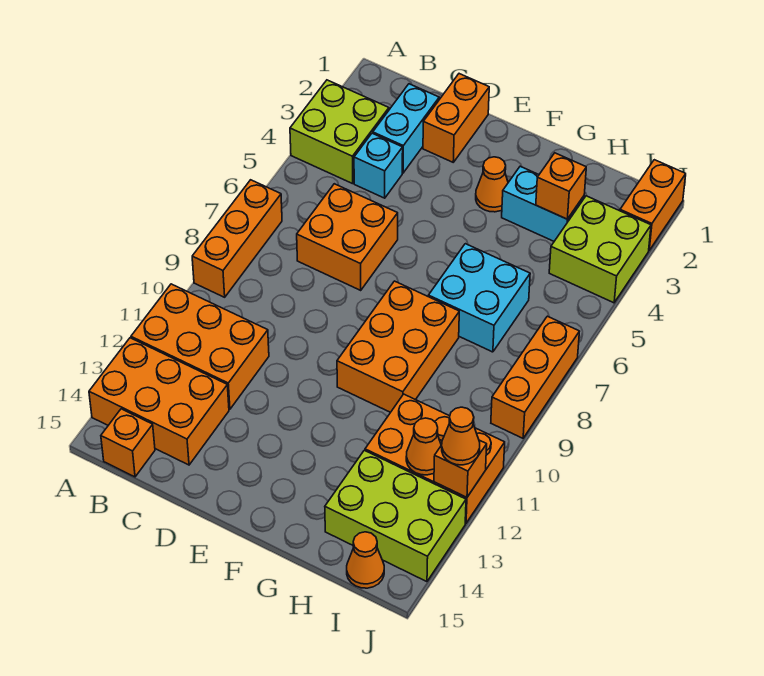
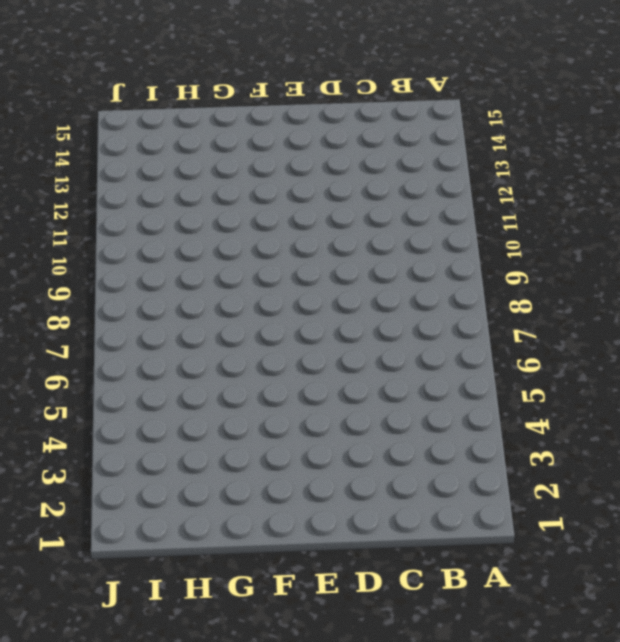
none -> lime 2x2 brick [290,80,389,184]
none -> orange 1x3 brick [192,180,282,297]
none -> orange 2x3 brick [131,284,269,409]

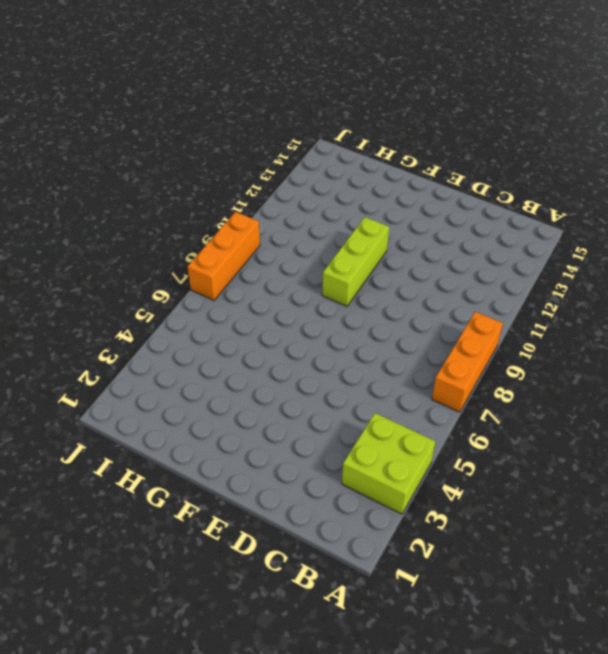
lime 1x3 brick [322,217,389,306] -> orange 2x3 brick [337,281,459,412]
none -> orange 2x3 brick [131,284,269,409]
none -> orange 2x3 brick [89,338,229,465]
none -> orange 1x1 brick [101,409,155,477]

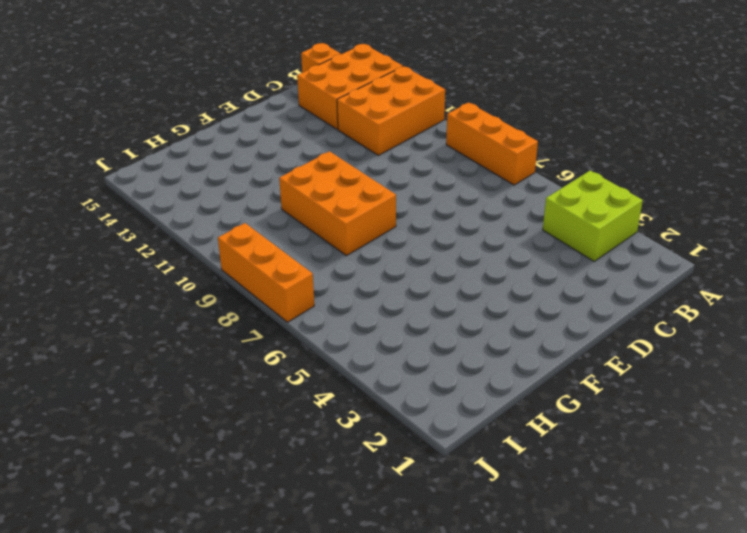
none -> cyan 1x2 brick [373,84,439,173]
none -> cyan 1x1 brick [354,133,403,198]
none -> orange 2x2 brick [297,184,398,290]

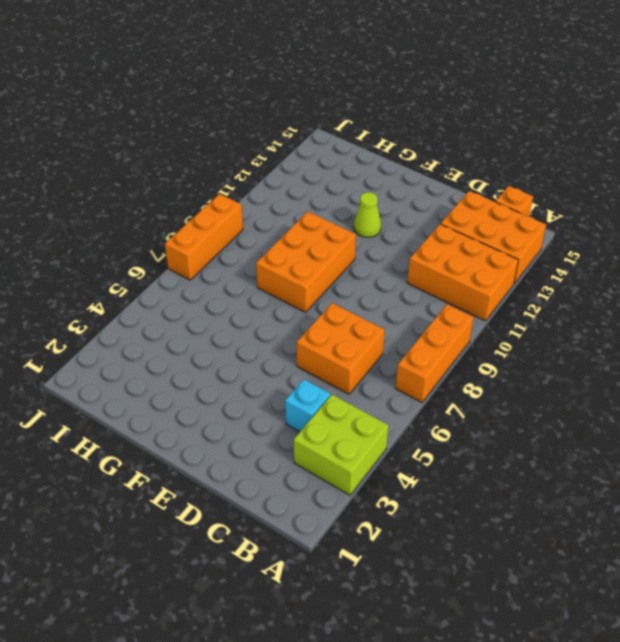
lime 1x1 cone [354,192,381,237] -> none
none -> cyan 1x2 brick [373,84,439,173]
none -> orange 1x2 brick [423,74,489,162]
none -> orange 1x1 cone [476,157,508,212]

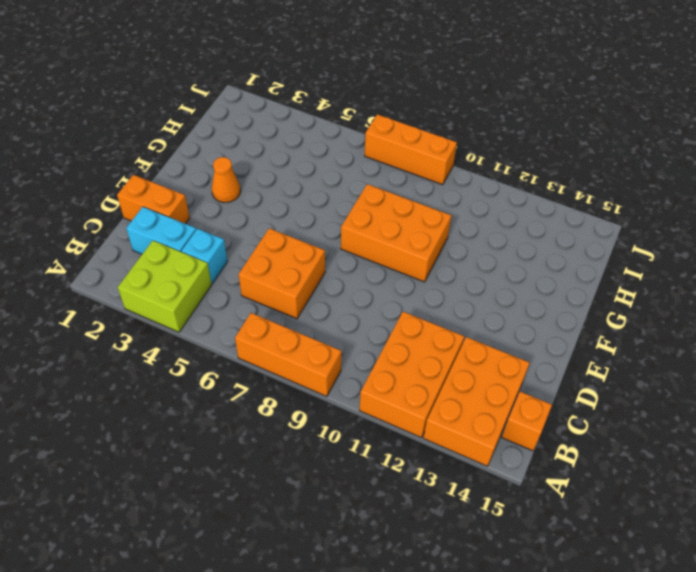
none -> cyan 1x2 brick [502,166,584,241]
none -> cyan 2x2 brick [428,244,530,352]
none -> orange 2x3 brick [365,394,505,523]

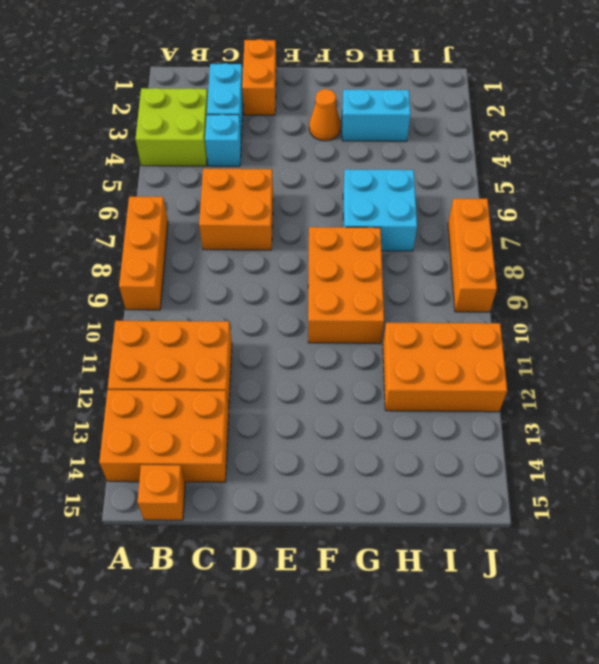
none -> lime 2x3 brick [325,450,466,582]
none -> lime 2x2 brick [549,196,651,303]
none -> orange 1x1 cone [347,532,384,588]

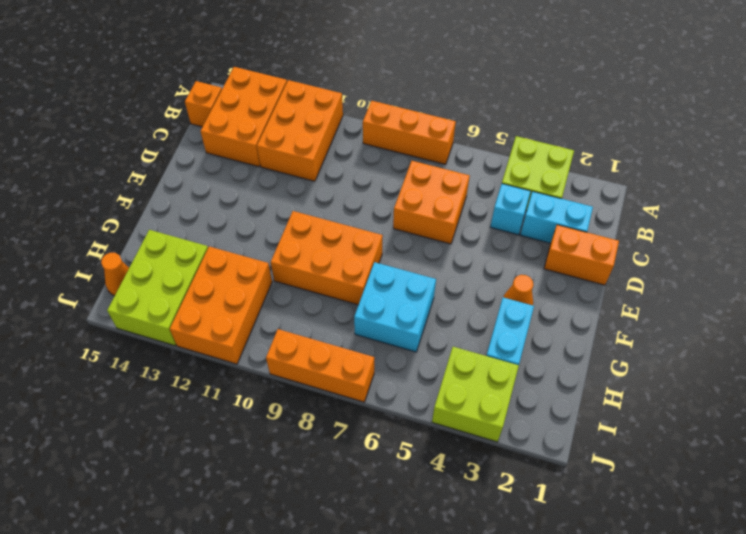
none -> orange 1x2 brick [620,160,686,250]
none -> orange 1x1 brick [536,153,586,219]
none -> orange 1x1 cone [406,418,441,475]

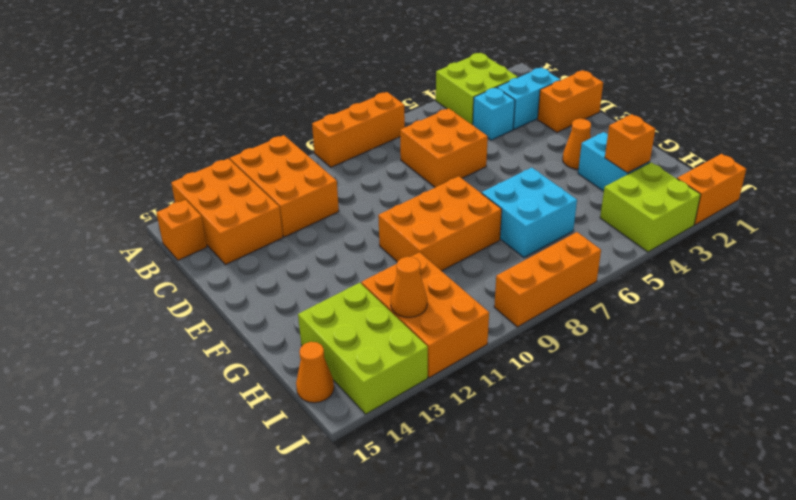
none -> orange 1x1 brick [434,440,487,497]
none -> orange 1x1 cone [442,407,480,465]

